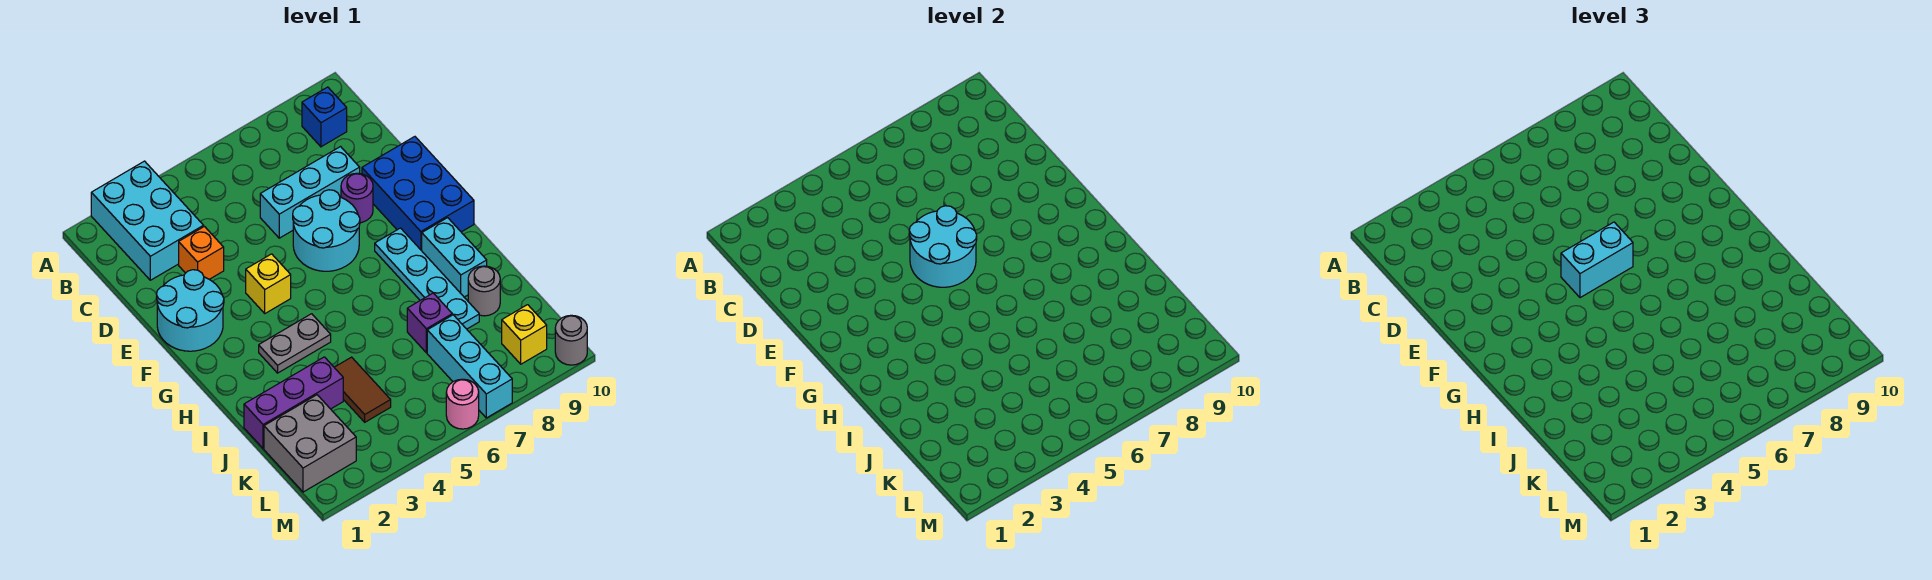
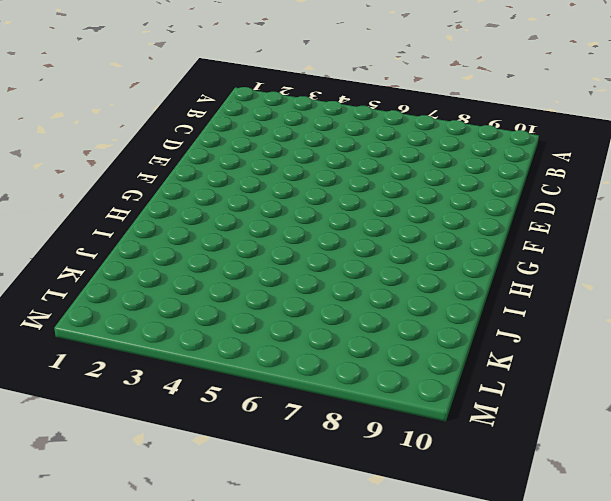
none -> cyan 2x3 brick [91,161,204,280]
none -> blue 1x1 brick [302,87,347,147]
none -> orange 1x1 brick [179,226,224,279]

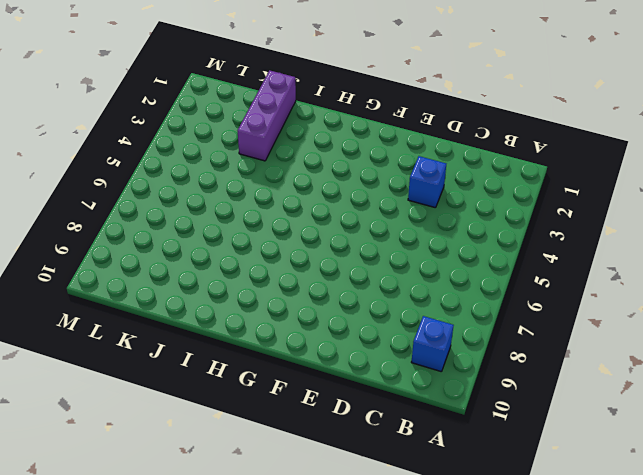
blue 1x1 brick [408,156,446,208] -> orange 1x1 brick [179,226,224,279]
none -> cyan 2x3 brick [91,161,204,280]
none -> cyan 1x3 brick [260,147,360,238]
none -> cyan 2x2 round brick [157,270,224,351]

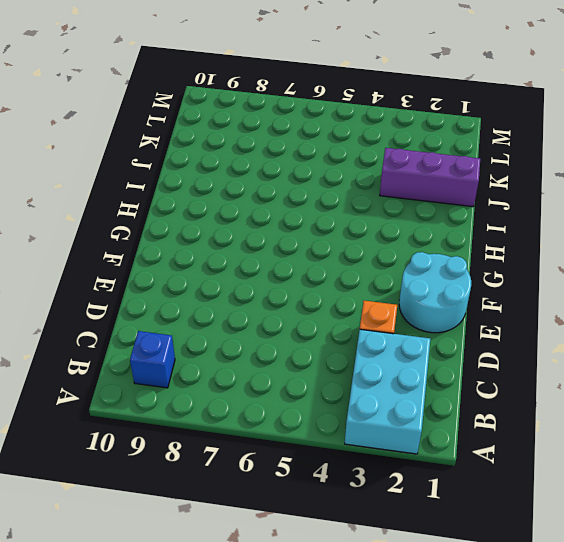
none -> cyan 1x3 brick [260,147,360,238]
none -> cyan 2x2 round brick [293,190,360,271]
none -> purple 1x1 round brick [341,173,373,223]

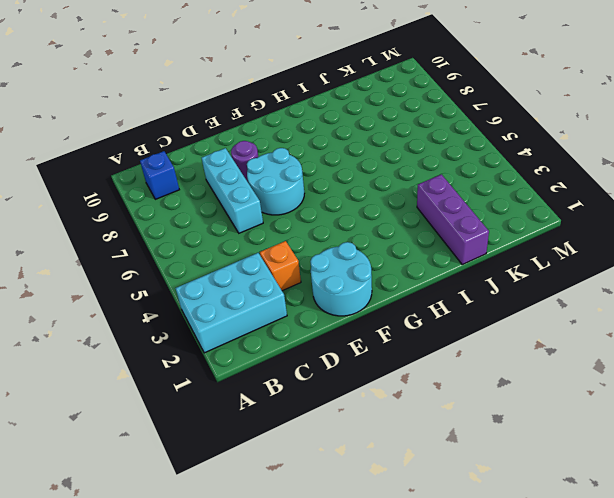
none -> blue 2x3 brick [362,137,474,251]
none -> yellow 1x1 brick [246,254,291,313]
none -> cyan 1x4 plate [375,228,479,329]

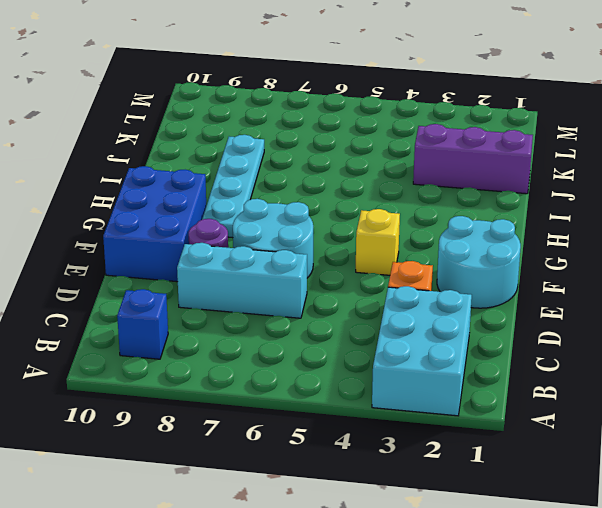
none -> grey 1x2 plate [259,314,331,373]
none -> cyan 1x2 brick [422,218,487,297]
none -> brown 1x2 tile [334,357,391,422]

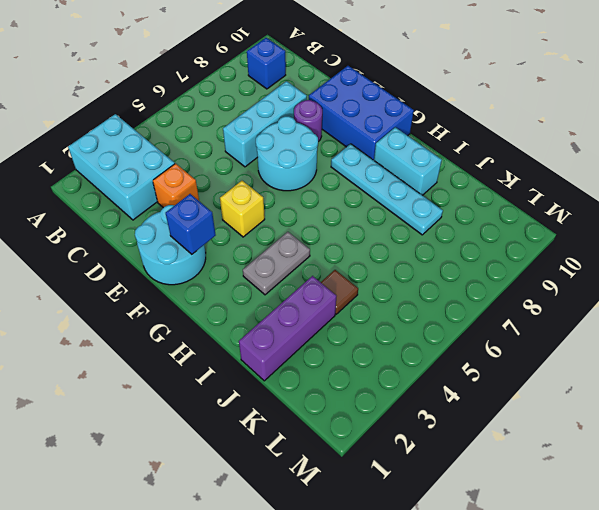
blue 1x1 brick [166,194,216,254] -> none
brown 1x1 tile [321,270,358,314] -> brown 1x2 tile [334,357,391,422]
none -> purple 1x1 brick [407,293,452,353]
none -> grey 1x1 round brick [468,266,500,316]
none -> grey 2x2 brick [264,395,356,492]

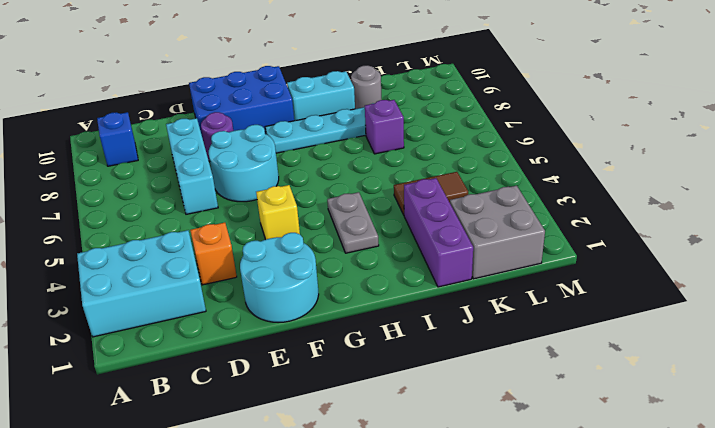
none -> cyan 1x3 brick [427,315,512,418]
none -> yellow 1x1 brick [502,305,547,364]
none -> pink 1x1 round brick [446,379,479,429]

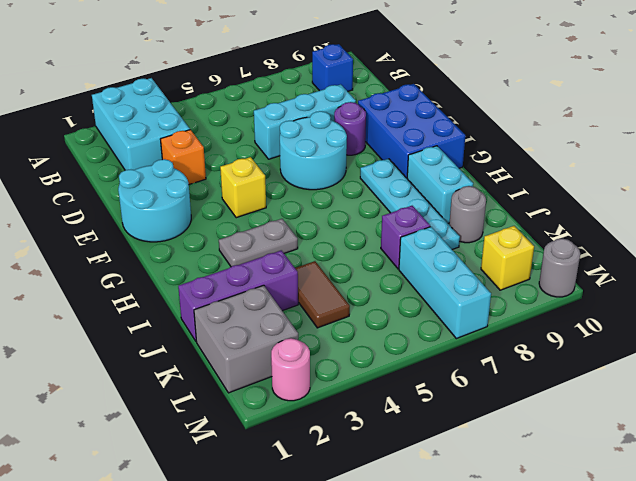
pink 1x1 round brick [271,338,310,401] -> pink 1x1 round brick moved to [446,379,479,429]
none -> cyan 2x2 round brick [909,206,977,287]
none -> cyan 1x2 brick [1561,222,1633,298]

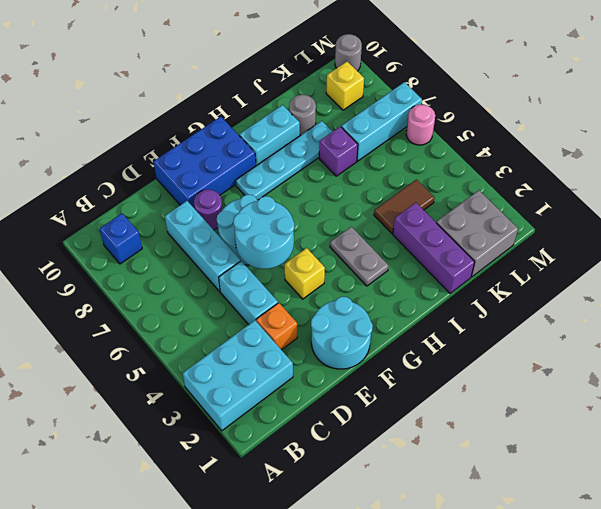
cyan 1x2 brick [219,261,278,325] -> cyan 1x2 brick moved to [1561,222,1633,298]

